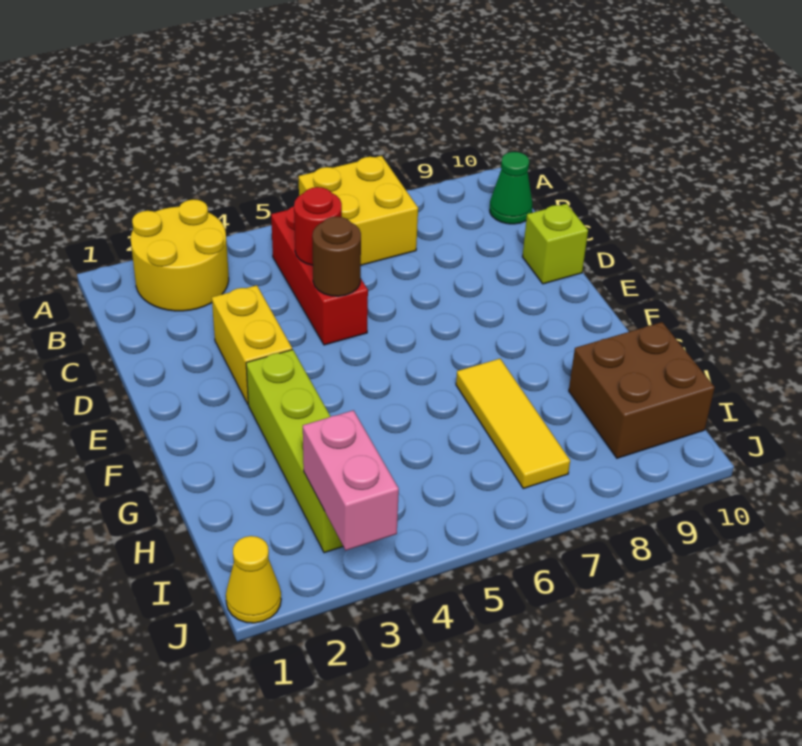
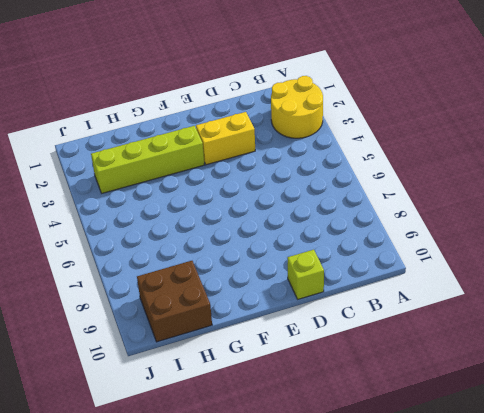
none -> yellow 2x2 brick [299,156,418,265]
none -> red 1x3 brick [271,206,368,345]
none -> green 1x1 cone [490,152,532,224]

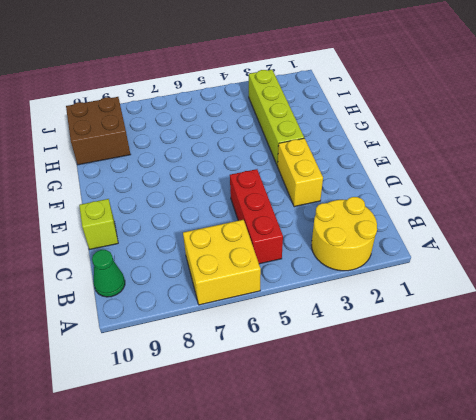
none -> yellow 1x3 tile [456,359,570,488]
none -> yellow 1x1 cone [226,536,281,623]
none -> red 1x1 round brick [294,187,342,265]

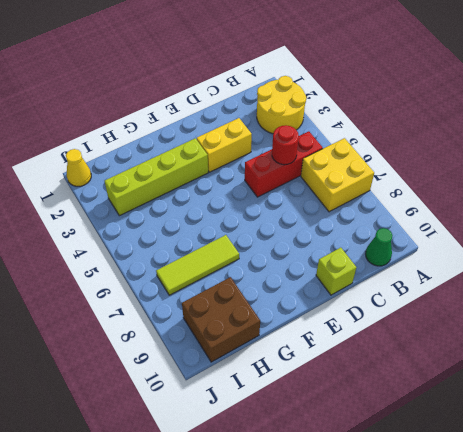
lime 1x3 tile [156,235,239,295] -> yellow 1x3 tile [456,359,570,488]
none -> brown 1x1 round brick [312,217,361,296]
none -> pink 1x2 brick [303,410,399,550]

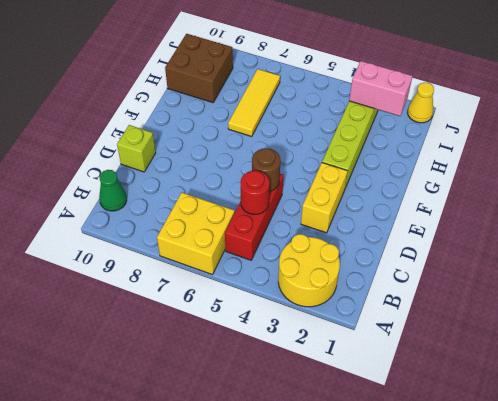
pink 1x2 brick [349,61,412,116] -> pink 1x2 brick turned to [303,410,399,550]

